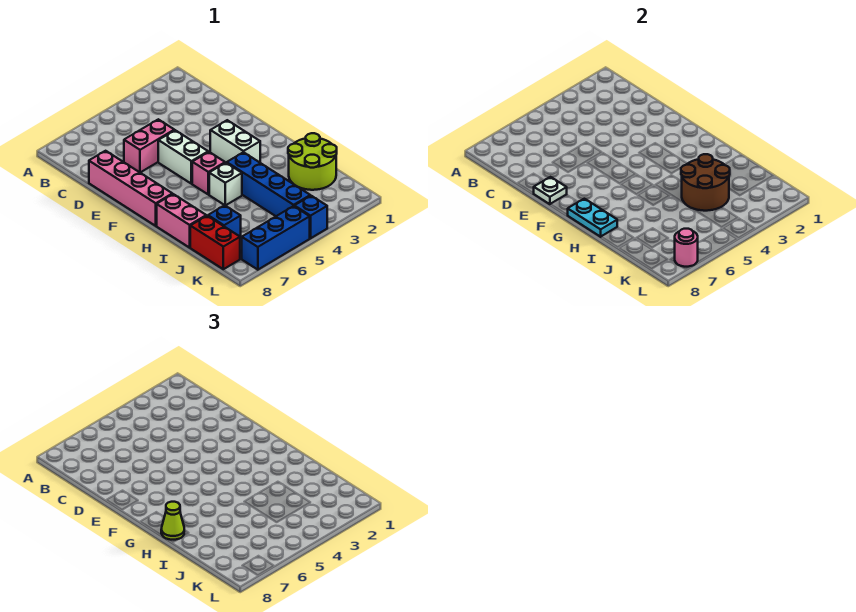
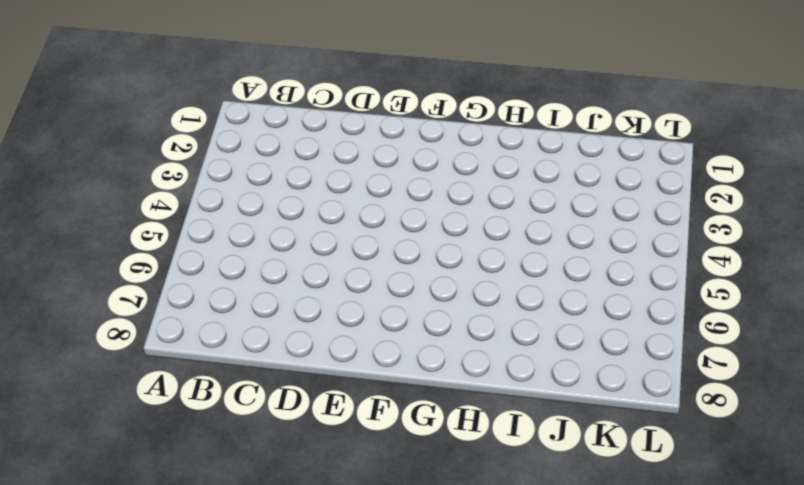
none -> pink 1x2 brick [124,119,174,173]
none -> pink 1x4 brick [89,151,172,226]
none -> white 1x2 brick [158,130,208,184]

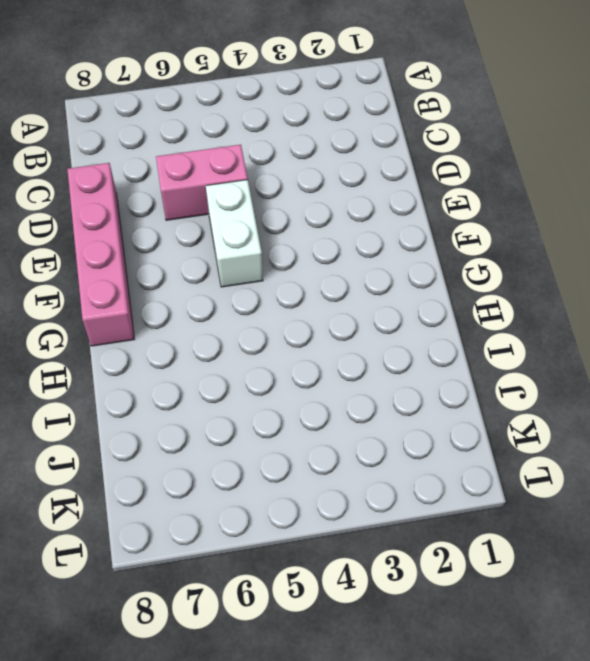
none -> white 1x2 brick [210,120,260,163]
none -> pink 1x1 brick [192,152,225,195]
none -> blue 1x4 brick [227,152,310,216]

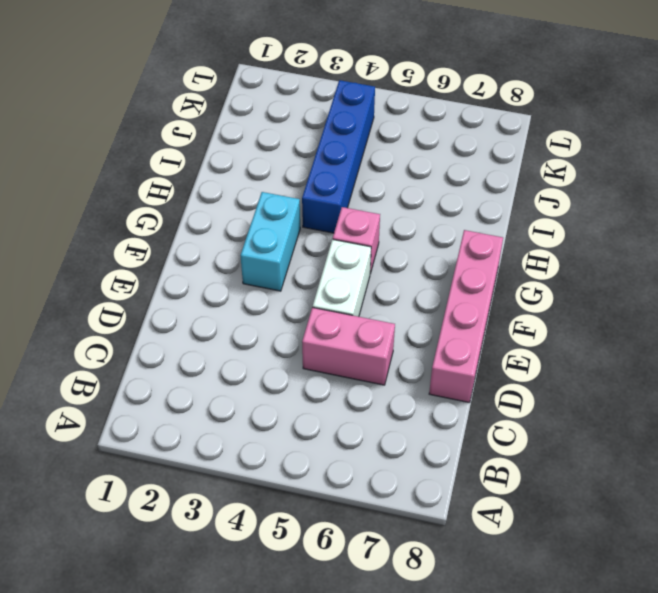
cyan 1x2 brick [240,192,300,291] -> white 1x2 brick [210,120,260,163]
none -> white 1x1 brick [209,163,242,206]
none -> pink 1x2 brick [157,194,206,248]
none -> lime 2x2 round brick [288,133,337,190]

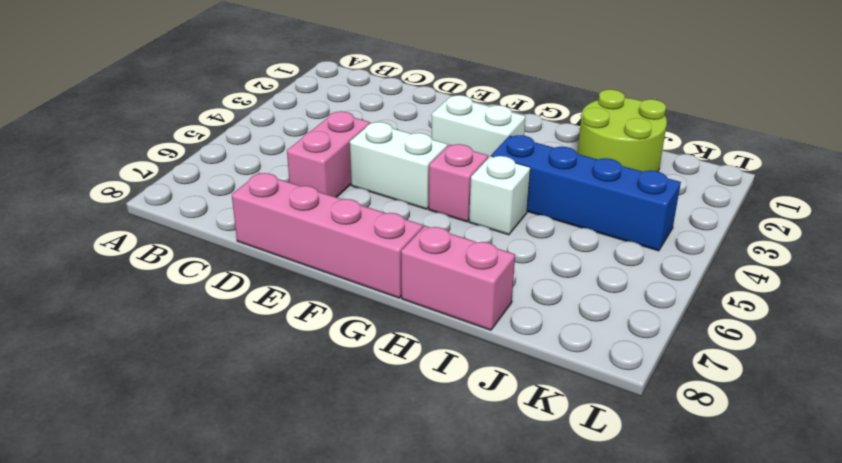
none -> blue 1x1 brick [208,205,241,238]
none -> red 1x2 brick [190,216,240,269]
none -> blue 1x1 brick [294,196,327,238]

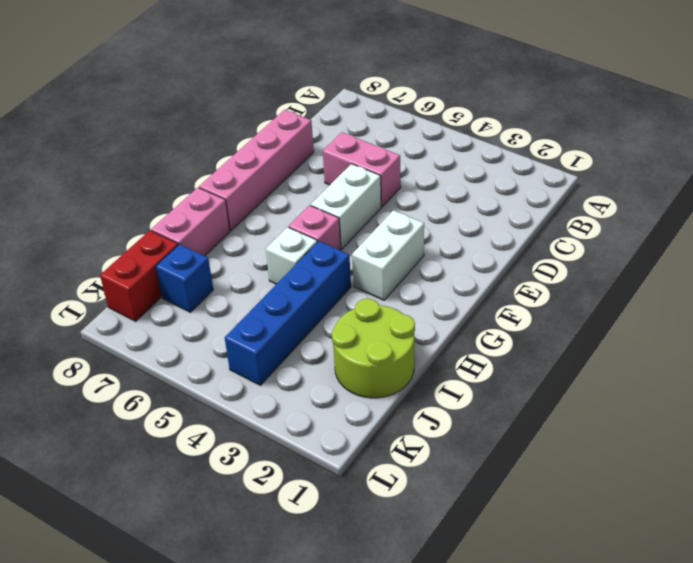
none -> blue 1x1 brick [294,196,327,238]
none -> blue 1x3 brick [242,206,310,270]
none -> white 1x1 plate [533,177,567,204]

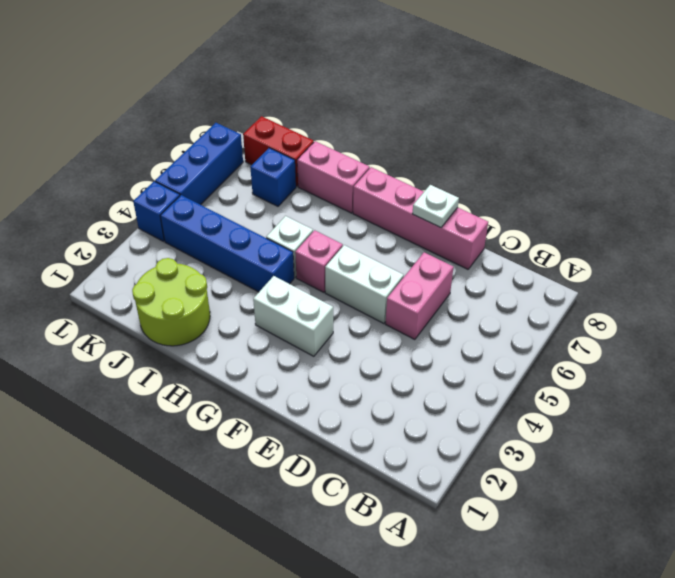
none -> cyan 1x2 plate [568,199,617,237]
none -> brown 2x2 round brick [681,154,730,211]
none -> pink 1x1 round brick [675,229,698,267]

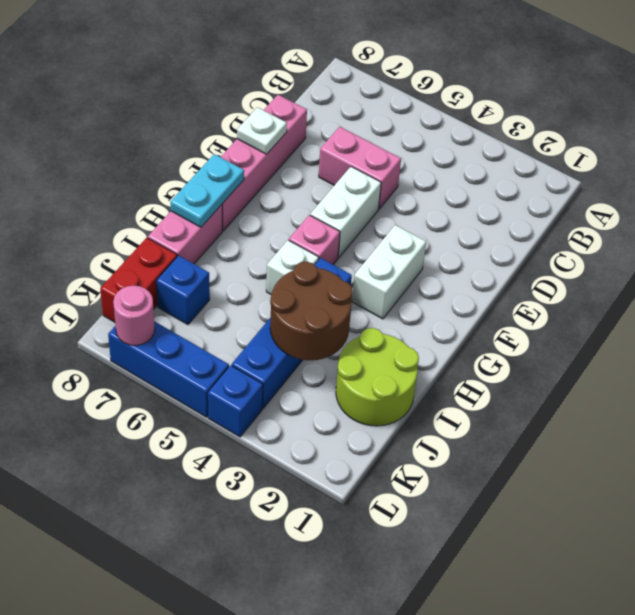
none -> lime 1x1 cone [161,502,184,540]

